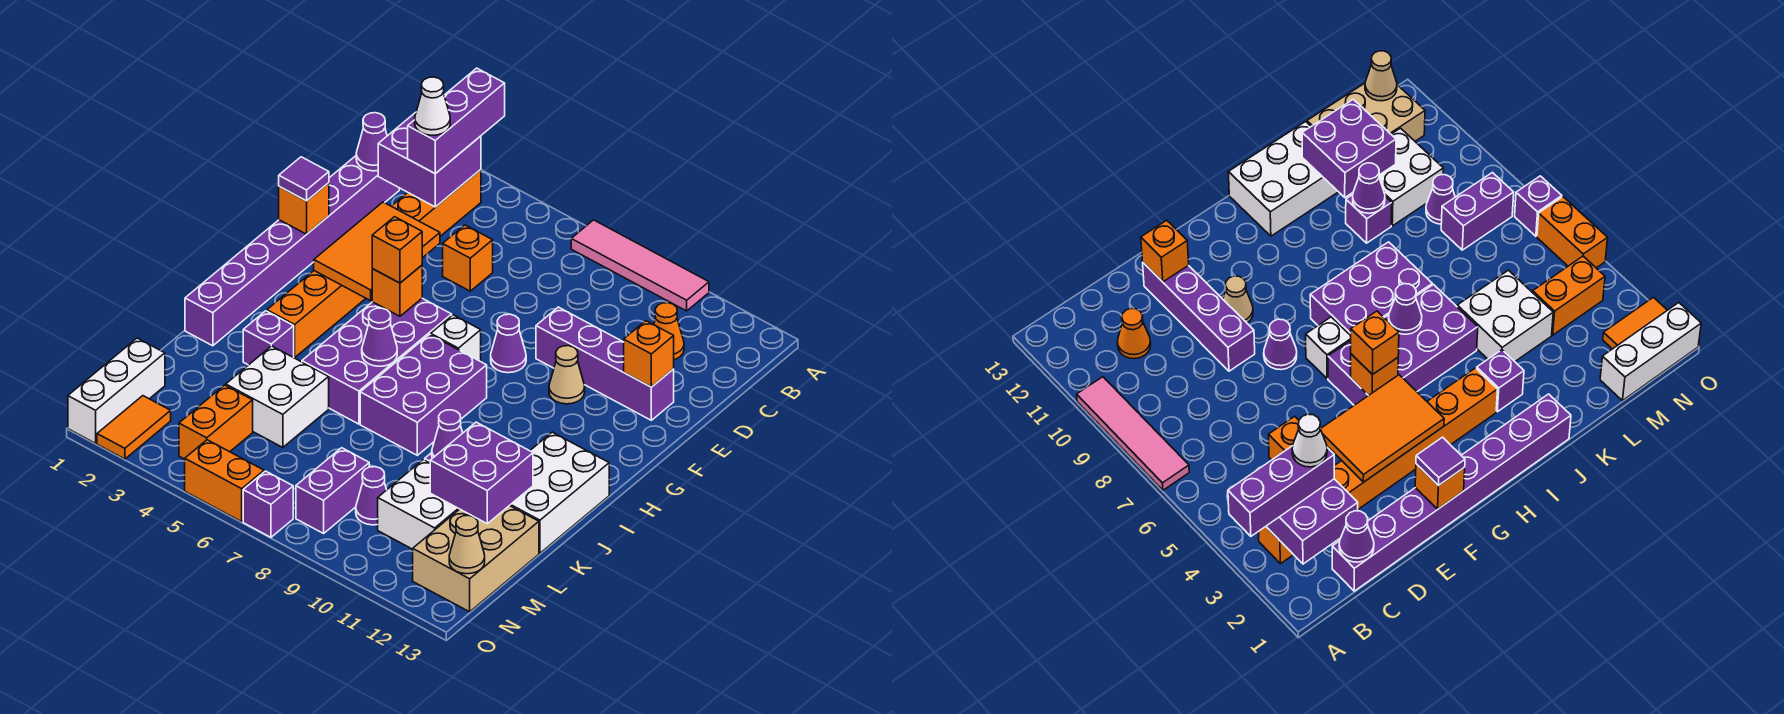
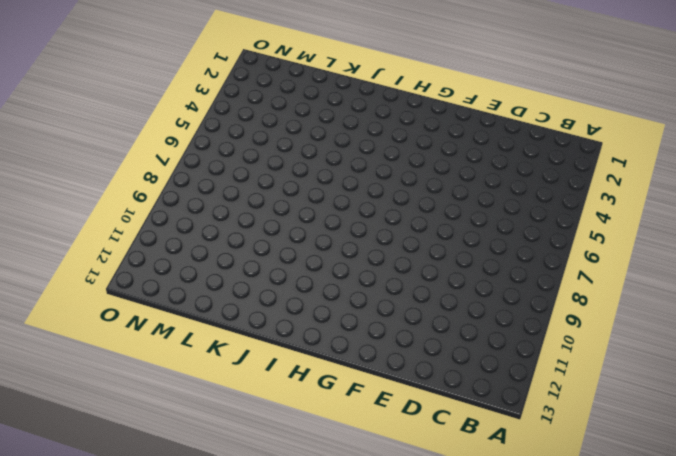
none -> pink 1x4 tile [571,220,709,311]
none -> orange 1x8 brick [267,170,481,357]
none -> purple 1x8 brick [185,156,399,346]
none -> orange 1x1 cone [654,303,684,360]

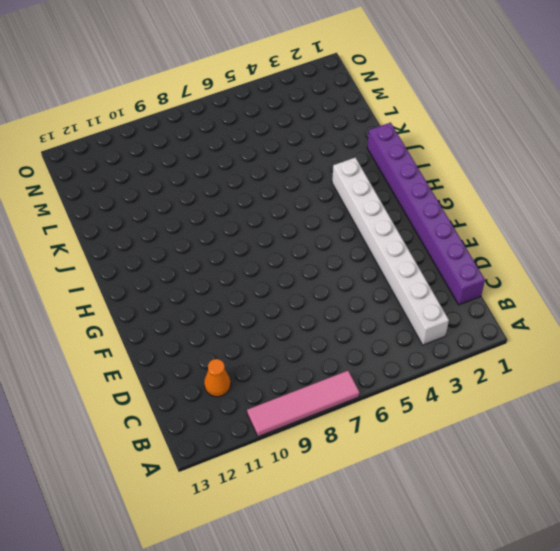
white 1x8 brick [332,158,449,345] -> orange 1x8 brick [267,170,481,357]
none -> orange 1x1 brick [443,225,493,291]
none -> purple 1x4 brick [536,307,674,420]
none -> purple 1x1 cone [491,314,526,373]
none -> tan 1x1 cone [549,346,585,404]

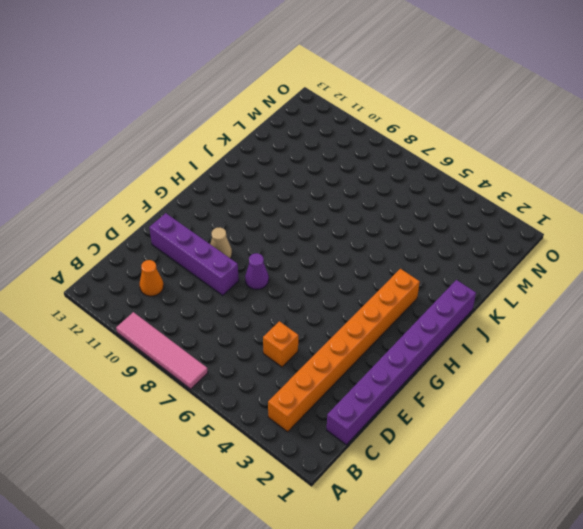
none -> purple 2x4 brick [302,298,452,424]
none -> white 1x1 brick [431,315,481,361]
none -> purple 2x3 brick [360,334,487,455]
none -> white 2x3 brick [510,432,609,553]

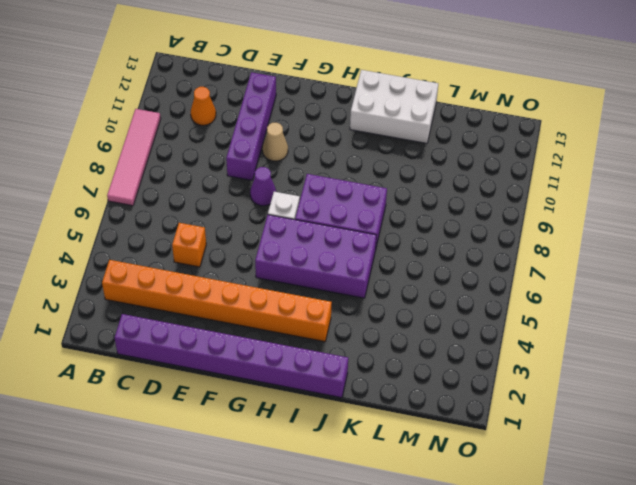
none -> purple 1x1 brick [243,311,294,365]
none -> white 2x2 brick [226,346,329,447]
none -> purple 1x1 brick [1346,195,1392,243]
none -> white 2x2 brick [378,460,459,549]

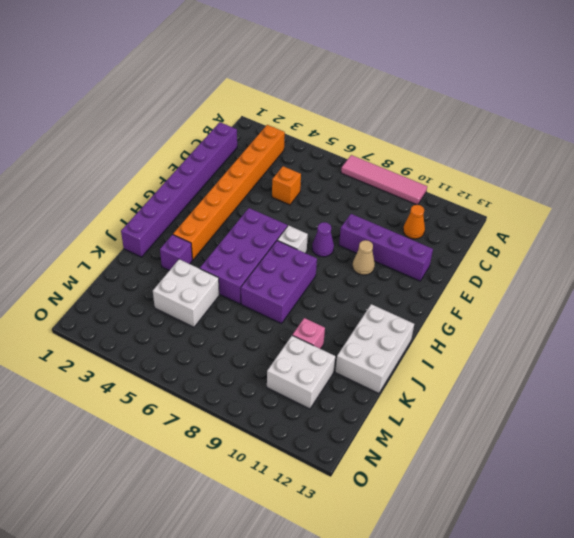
pink 1x1 brick [293,318,325,349] -> purple 1x1 brick [1346,195,1392,243]
none -> tan 2x3 brick [413,506,539,612]
none -> white 1x3 brick [68,338,165,443]
none -> orange 1x2 brick [179,385,253,459]
none -> purple 1x2 brick [296,448,369,533]

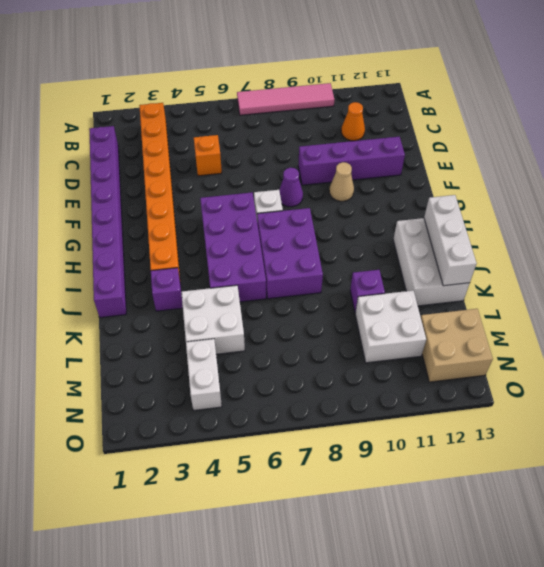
white 1x3 brick [424,195,477,286] -> white 1x3 brick moved to [68,338,165,443]
white 1x2 brick [186,339,222,410] -> orange 1x2 brick [179,385,253,459]
tan 2x2 brick [421,309,493,382] -> tan 2x3 brick [413,506,539,612]
none -> purple 1x2 brick [296,448,369,533]
none -> purple 1x1 cone [356,467,387,525]
none -> orange 1x2 tile [97,396,171,459]
none -> orange 1x2 brick [185,440,264,522]

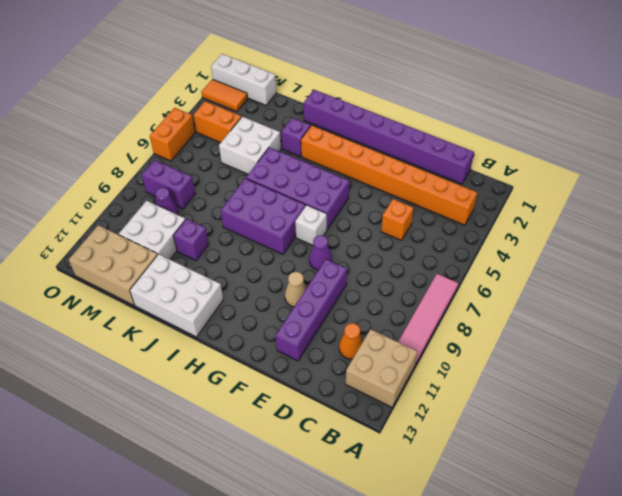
tan 2x2 brick [346,329,417,407] -> none
none -> purple 1x1 brick [243,471,293,537]
none -> purple 2x2 brick [378,112,481,207]
none -> purple 1x1 cone [356,113,387,171]
none -> orange 2x3 tile [314,202,440,301]

